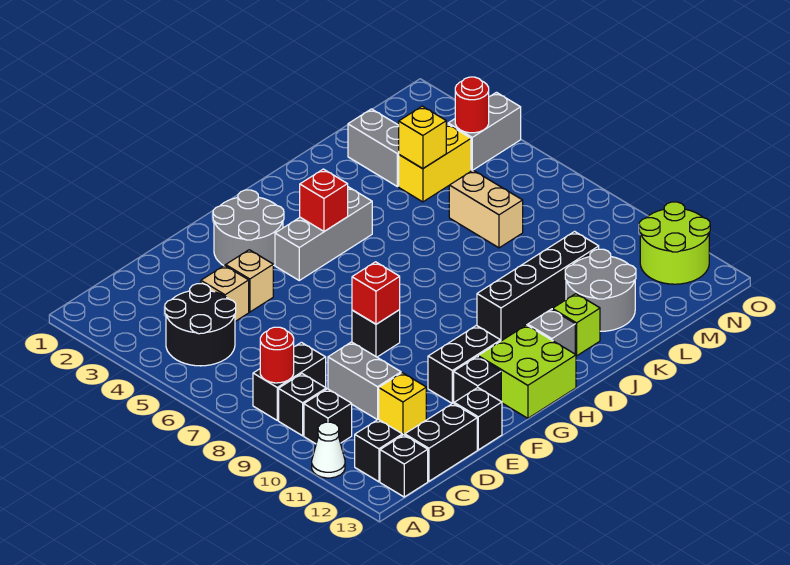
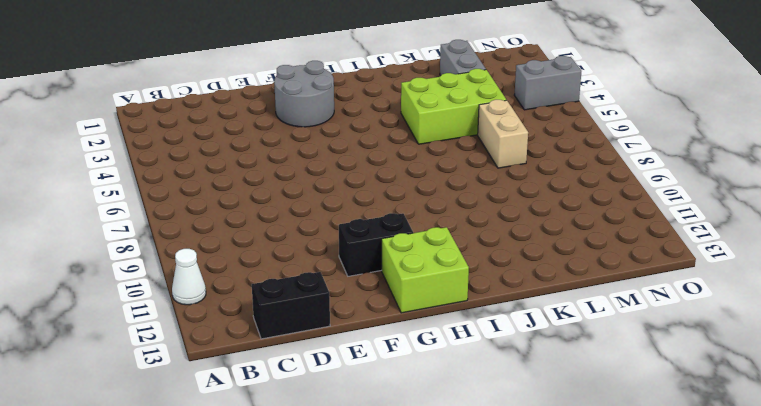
lime 2x3 brick [401,69,506,144] -> yellow 1x2 brick [399,124,471,202]
none -> black 2x2 round brick [165,284,236,366]
none -> black 1x2 brick [253,342,326,420]
none -> black 1x1 brick [279,374,326,436]
none -> black 1x1 brick [304,389,352,444]

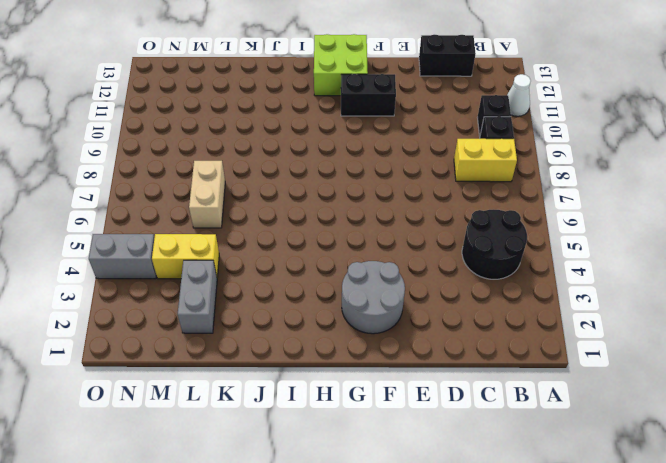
yellow 1x2 brick [454,139,517,182] -> black 1x2 brick [253,342,326,420]
none -> black 1x1 brick [355,419,402,482]
none -> black 1x1 brick [380,435,428,497]
none -> tan 1x1 brick [201,266,249,321]
none -> grey 1x2 brick [328,342,401,420]

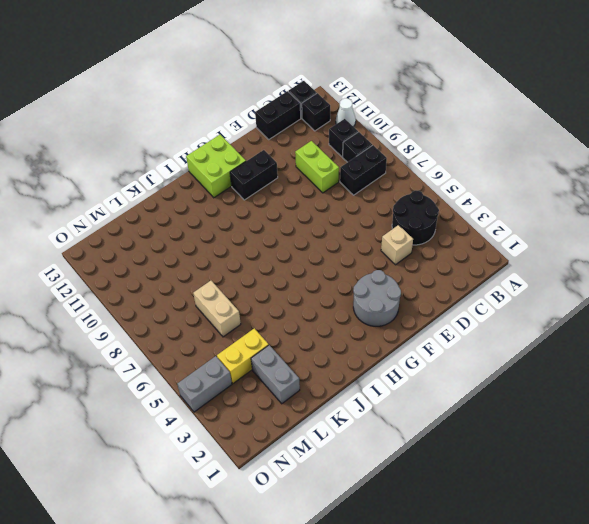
lime 1x2 brick [295,141,339,193] -> grey 1x2 brick [328,342,401,420]
none -> yellow 1x1 brick [379,373,426,435]
none -> tan 1x1 brick [226,250,273,312]
none -> black 1x1 brick [454,388,502,450]
none -> black 1x1 brick [352,310,400,357]

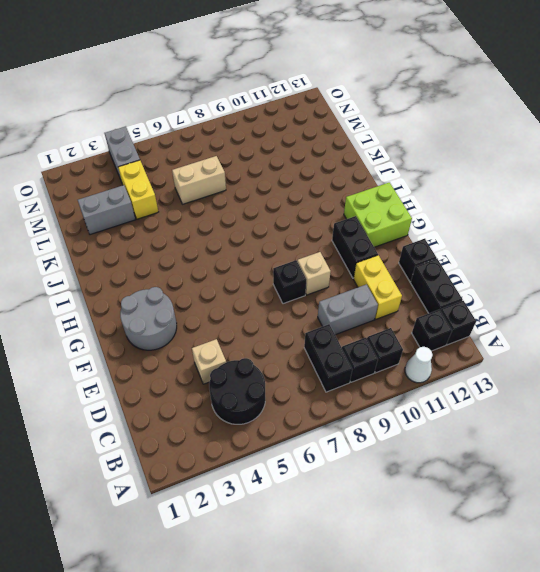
yellow 1x2 brick [353,255,402,319] -> yellow 1x1 brick [379,373,426,435]
tan 1x1 brick [297,252,331,295] -> tan 1x1 brick moved to [226,250,273,312]
none -> black 1x1 brick [454,357,501,403]
none -> grey 1x3 brick [275,187,372,280]
none -> black 1x4 brick [477,231,599,341]
none -> grey 1x1 brick [528,309,575,354]

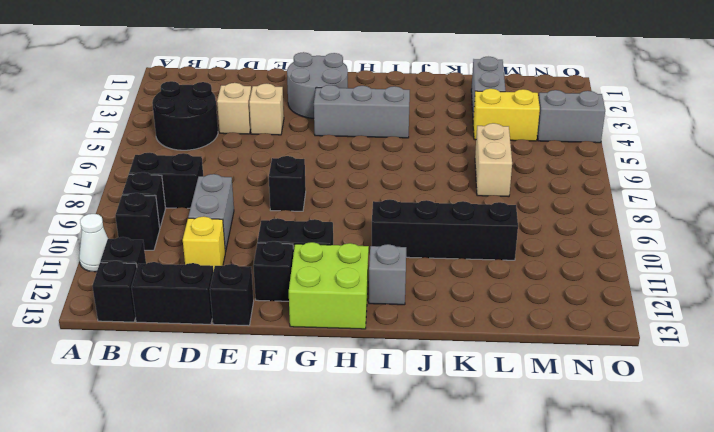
none -> lime 1x1 brick [552,294,600,356]
none -> grey 2x2 round brick [565,249,636,331]
none -> lime 2x2 round brick [639,202,710,284]
none -> red 1x1 round brick [260,327,294,383]

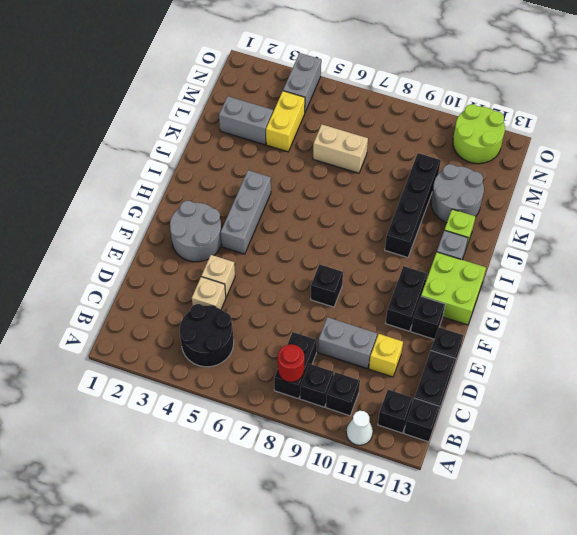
none -> red 1x1 brick [352,262,400,324]
none -> red 1x1 brick [300,169,348,231]
none -> yellow 1x1 brick [399,106,446,169]
none -> red 1x1 round brick [455,77,489,133]

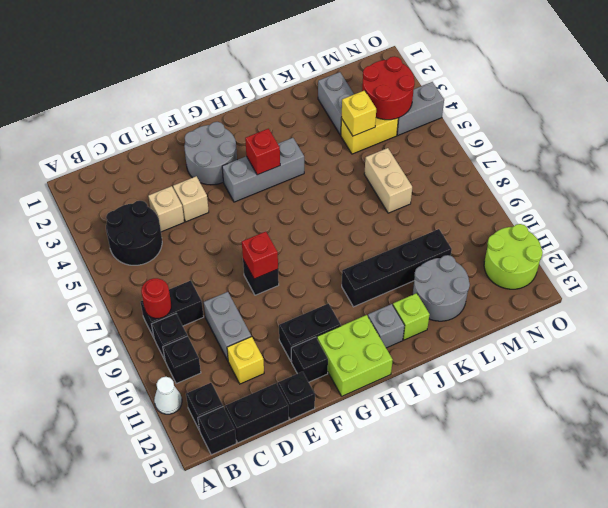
red 2x2 round brick [362,56,415,120] -> red 1x1 round brick [455,77,489,133]

